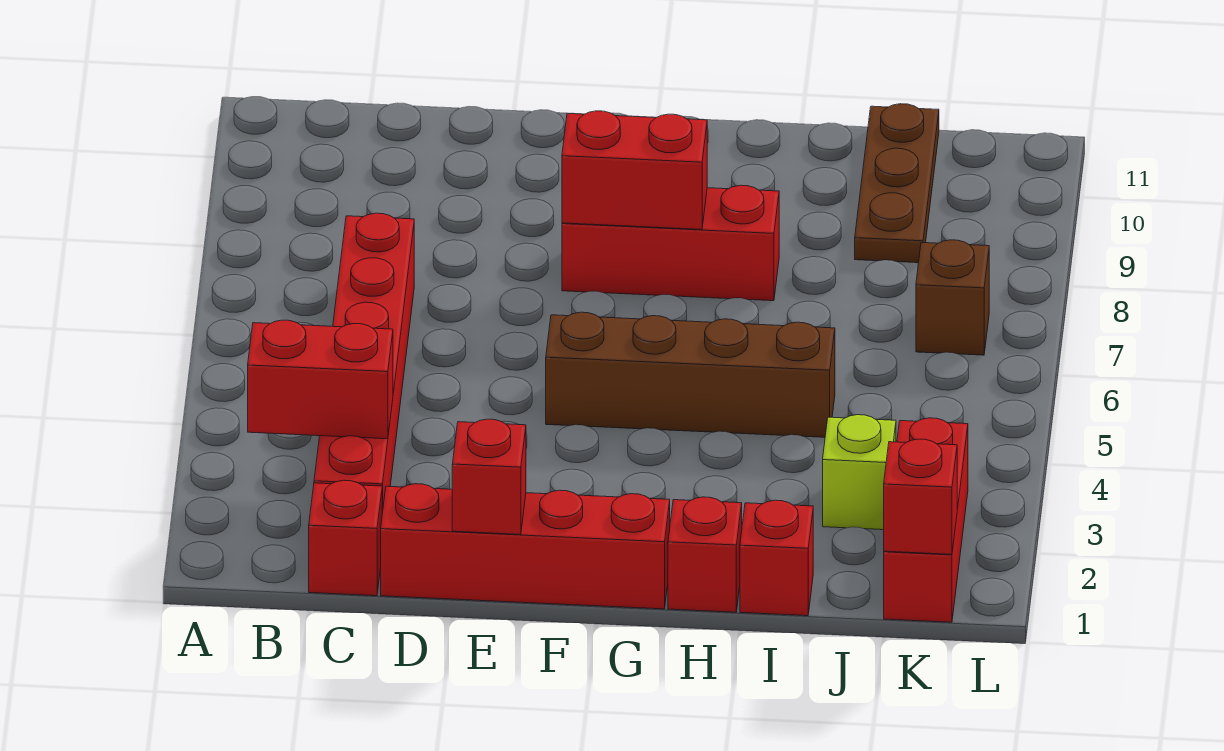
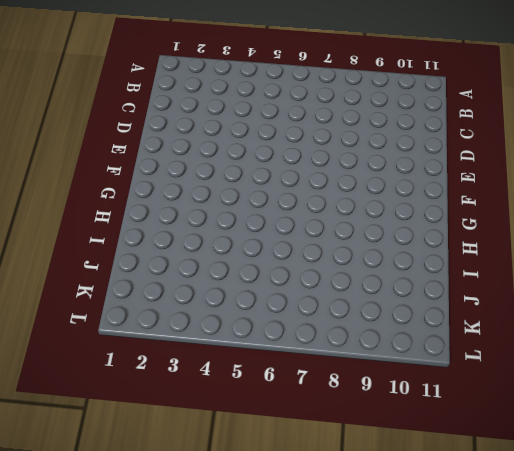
none -> red 1x1 brick [309,480,382,596]
none -> red 1x6 brick [314,213,414,513]
none -> red 1x4 brick [381,484,670,609]

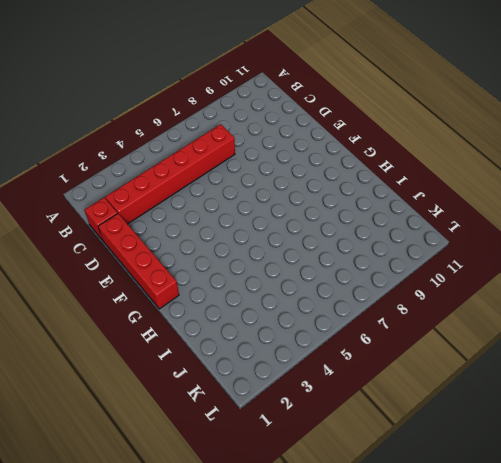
none -> brown 1x4 brick [546,312,835,437]
none -> red 1x3 brick [562,185,779,301]
none -> red 1x1 brick [668,497,742,612]

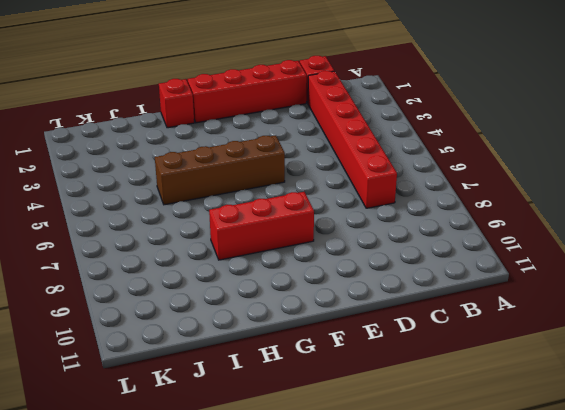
none -> red 1x1 brick [740,500,813,616]
none -> lime 1x1 brick [823,415,896,530]
none -> brown 1x3 plate [855,104,939,263]

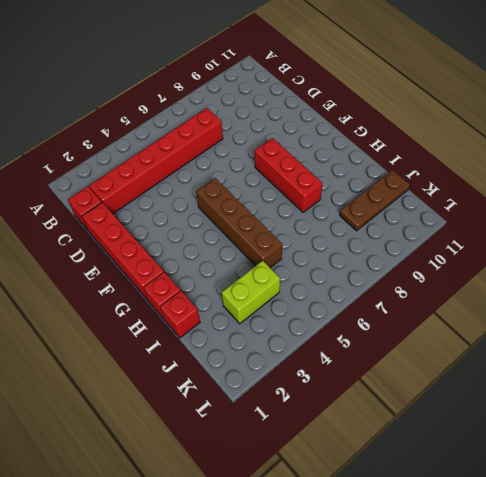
lime 1x2 brick [222,261,280,324] -> lime 1x1 brick [823,415,896,530]
none -> red 1x3 brick [884,418,968,622]
none -> brown 1x1 brick [916,240,989,355]
none -> red 1x2 brick [248,320,393,439]

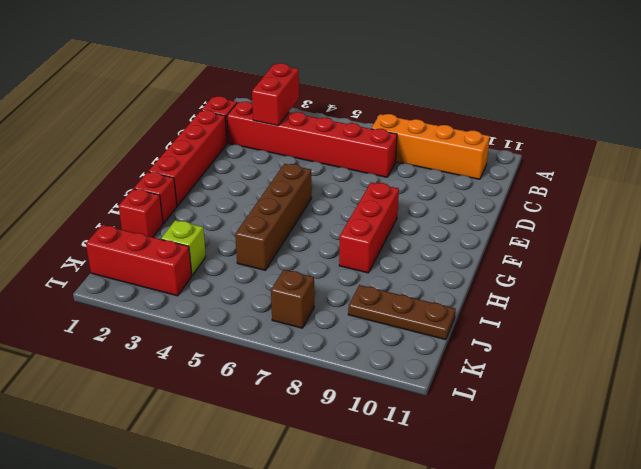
orange 1x4 brick [371,114,490,179] -> none
none -> red 1x1 brick [452,419,526,534]
none -> red 1x2 brick [562,111,707,229]
none -> red 1x1 brick [884,439,957,554]

